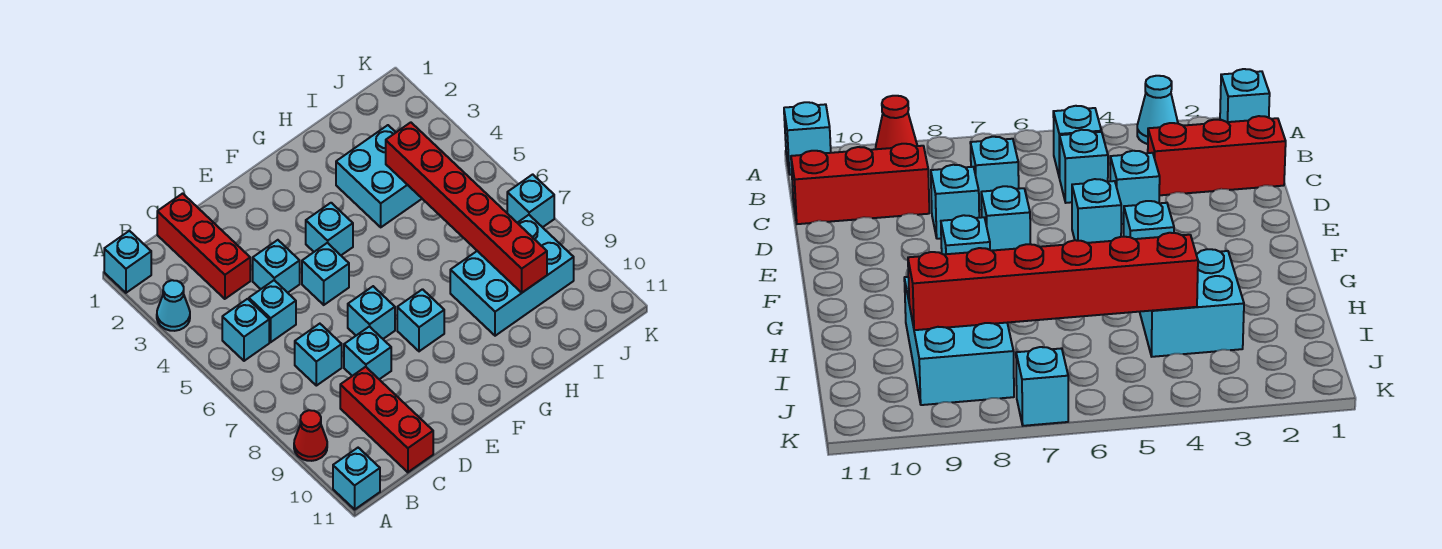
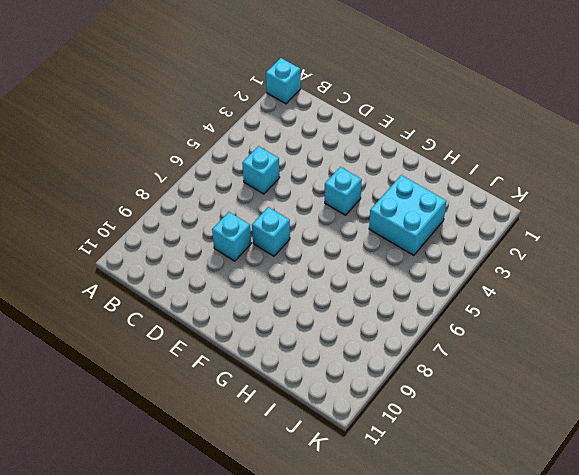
none -> cyan 1x1 cone [157,280,190,331]
none -> red 1x1 cone [294,410,327,461]
none -> cyan 1x1 brick [333,448,380,509]

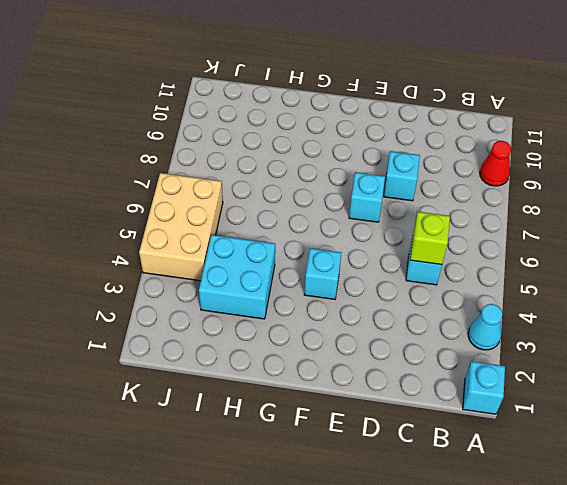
lime 1x1 brick [410,212,450,265] -> none
tan 2x3 brick [139,173,223,281] -> none
none -> cyan 1x1 brick [333,448,380,509]
none -> cyan 1x1 brick [222,299,269,361]
none -> red 1x3 brick [157,193,250,299]

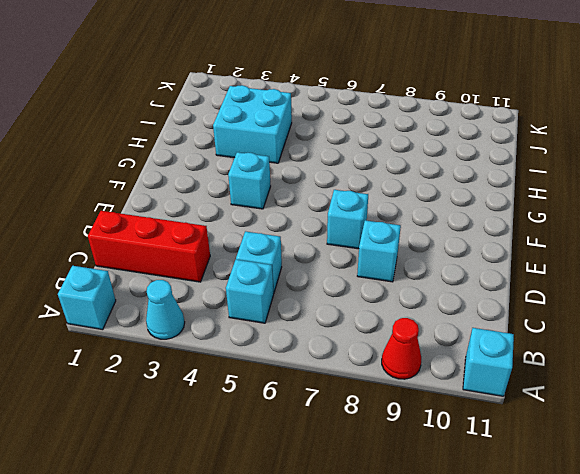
none -> cyan 1x1 brick [295,324,342,386]
none -> red 1x3 brick [340,367,433,472]
none -> cyan 1x1 brick [253,240,300,293]

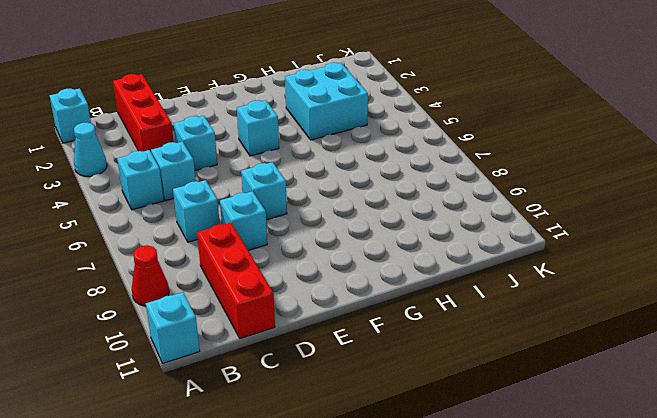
none -> cyan 1x1 brick [302,243,349,305]
none -> cyan 1x1 brick [397,289,444,351]
none -> cyan 2x3 brick [450,215,574,336]

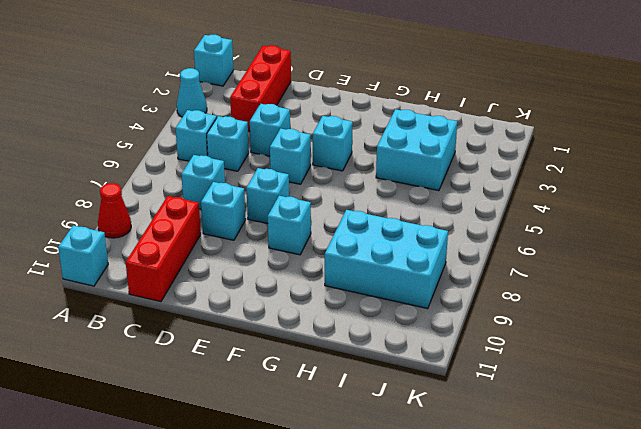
none -> cyan 1x1 brick [507,174,554,227]
none -> red 1x6 brick [386,122,547,293]

